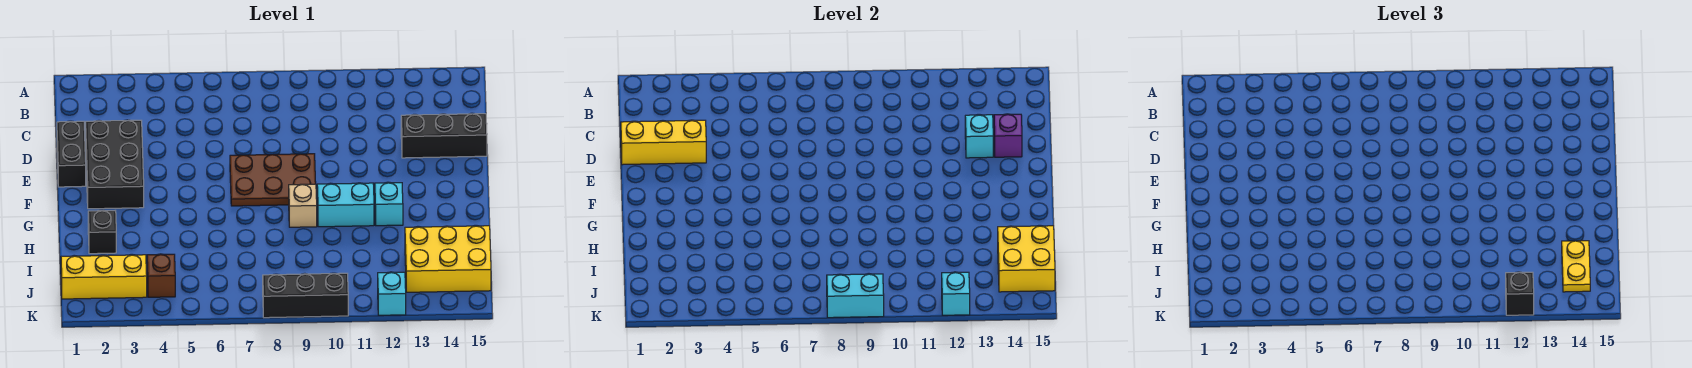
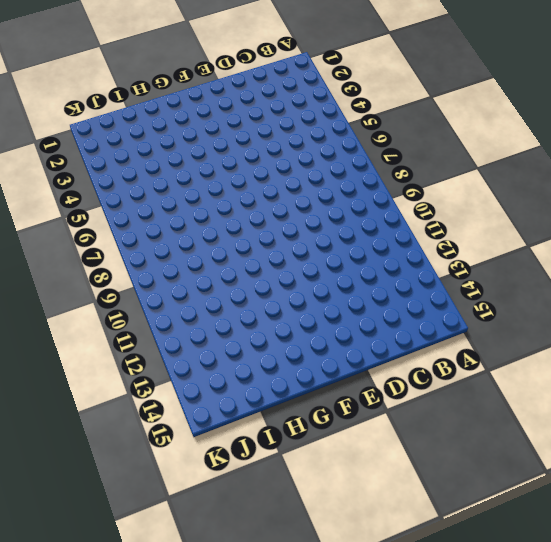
none -> black 1x2 brick [57,121,86,187]
none -> black 2x3 brick [86,120,144,209]
none -> black 1x3 brick [401,114,487,158]

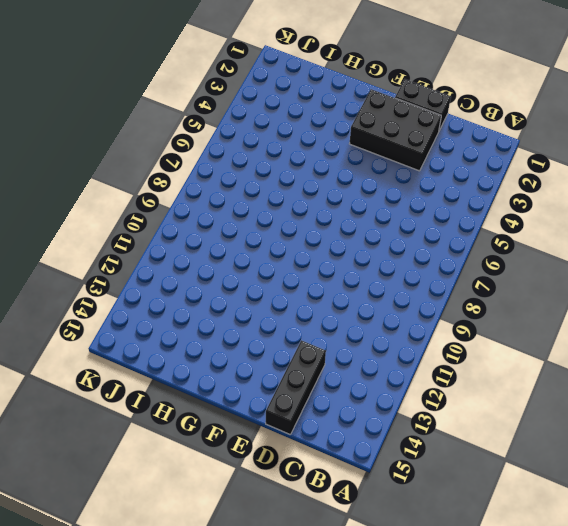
none -> brown 2x3 plate [230,154,316,206]
none -> tan 1x1 brick [289,184,317,227]
none -> cyan 1x2 brick [317,183,374,227]

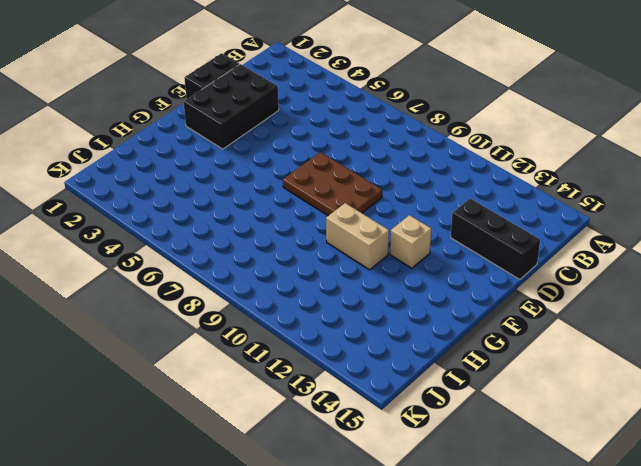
tan 1x1 brick [390,215,431,268] -> tan 1x1 brick moved to [289,184,317,227]
tan 1x2 brick [326,203,389,270] -> cyan 1x2 brick [317,183,374,227]
none -> cyan 1x1 brick [375,183,403,226]
none -> black 1x1 brick [88,211,116,254]
none -> yellow 2x3 brick [405,226,491,292]

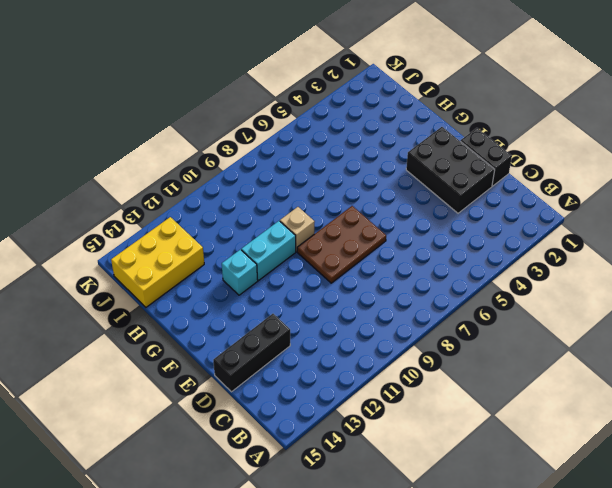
none -> black 1x1 brick [88,211,116,254]
none -> yellow 1x3 brick [61,255,147,299]
none -> brown 1x1 brick [147,254,175,297]

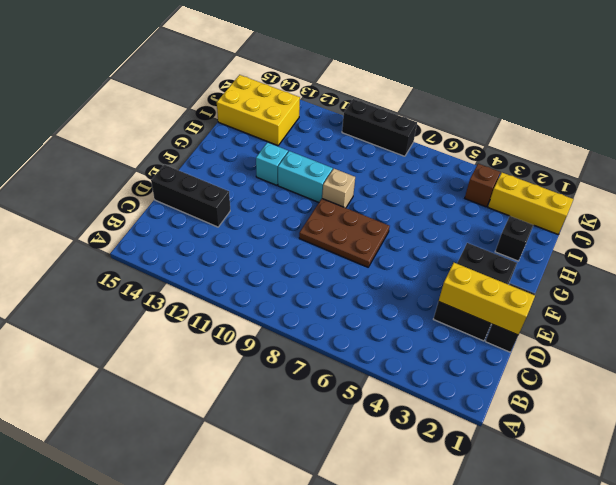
none -> cyan 1x1 brick [378,272,406,315]
none -> cyan 1x1 brick [965,115,993,158]
none -> purple 1x1 brick [994,114,1022,157]

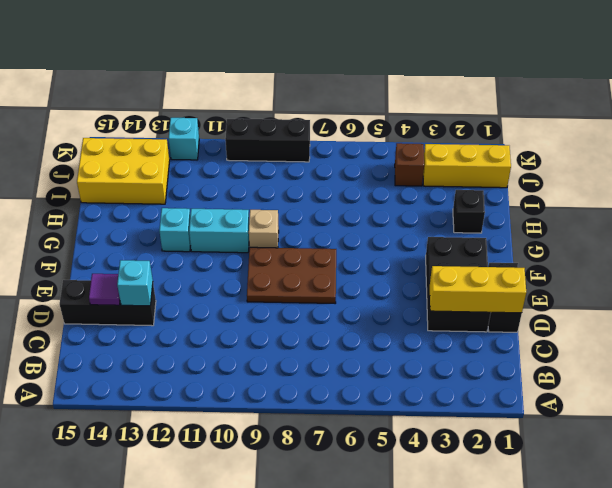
purple 1x1 tile [89,274,120,305] -> purple 1x1 brick [994,114,1022,157]
none -> yellow 2x2 brick [998,226,1055,292]
none -> cyan 1x2 brick [827,274,884,318]
none -> cyan 1x1 brick [942,272,970,315]

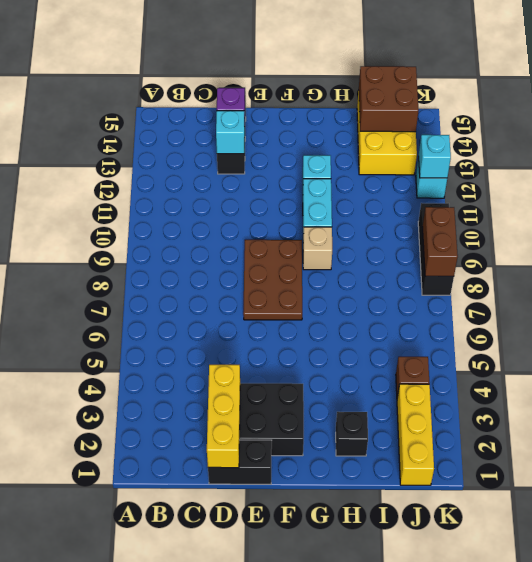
brown 2x2 brick [359,66,419,132] -> yellow 2x2 brick [998,226,1055,292]
brown 1x2 brick [422,207,458,276] -> cyan 1x2 brick [827,274,884,318]
none -> yellow 1x2 plate [1562,241,1590,292]
none -> black 1x1 brick [1506,272,1534,315]

